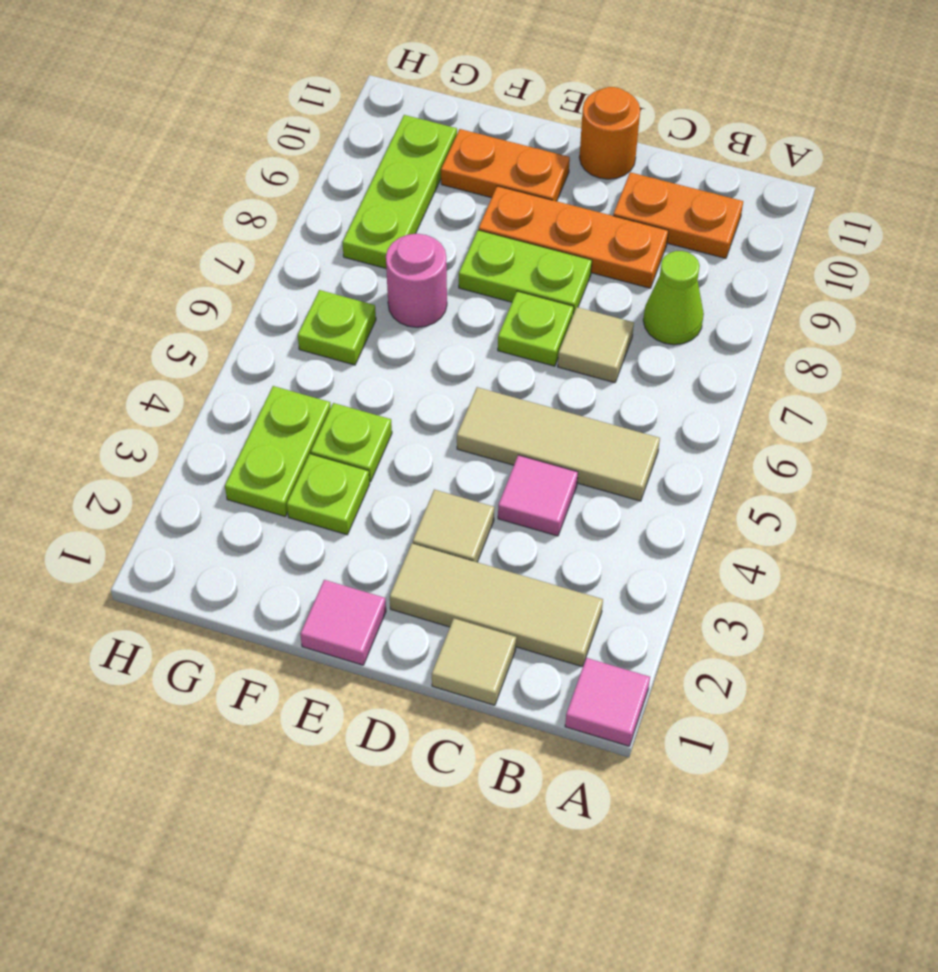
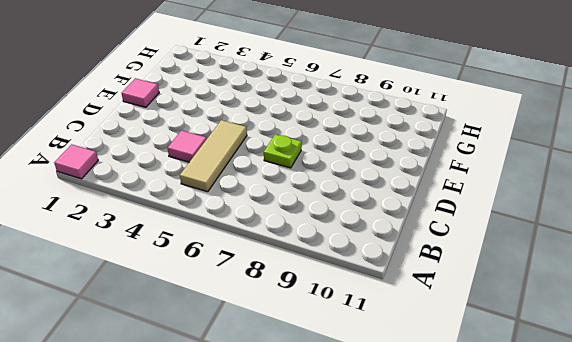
none -> tan 1x3 tile [390,543,603,667]
none -> lime 1x1 cone [643,251,704,345]
none -> orange 1x2 plate [613,172,743,258]

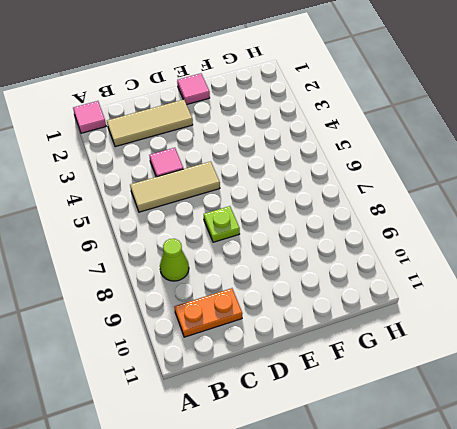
none -> tan 1x1 tile [432,618,516,705]
none -> tan 1x1 tile [558,307,634,383]
none -> orange 1x3 plate [479,186,668,288]

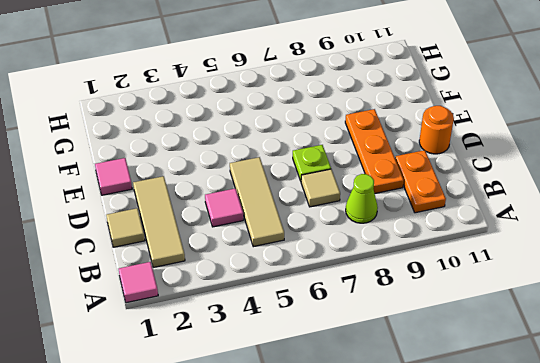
none -> tan 1x1 tile [413,490,494,562]
none -> lime 1x2 plate [459,230,592,315]
none -> orange 1x2 plate [441,129,570,201]

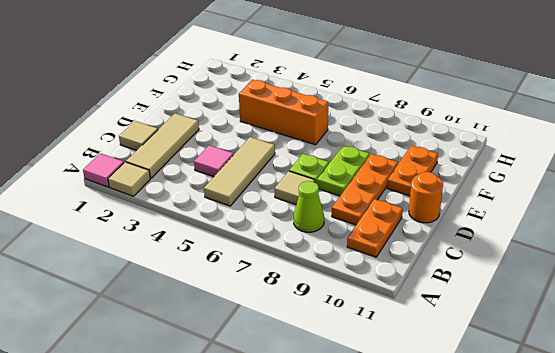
tan 1x1 tile [108,162,150,196] -> tan 1x1 tile moved to [413,490,494,562]
orange 1x3 brick [239,80,328,145] -> lime 1x1 plate [311,403,392,482]
none -> pink 1x1 tile [300,580,386,665]
none -> lime 1x1 plate [287,454,370,535]
none -> pink 1x1 round brick [386,234,447,327]

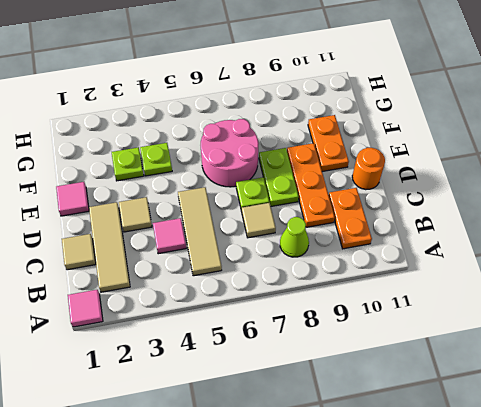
pink 2x2 round brick [201,119,259,187] -> pink 1x1 round brick [386,234,447,327]
none -> lime 1x2 plate [225,386,331,516]
none -> lime 1x1 plate [298,290,376,365]
none -> lime 1x3 plate [342,115,457,268]

